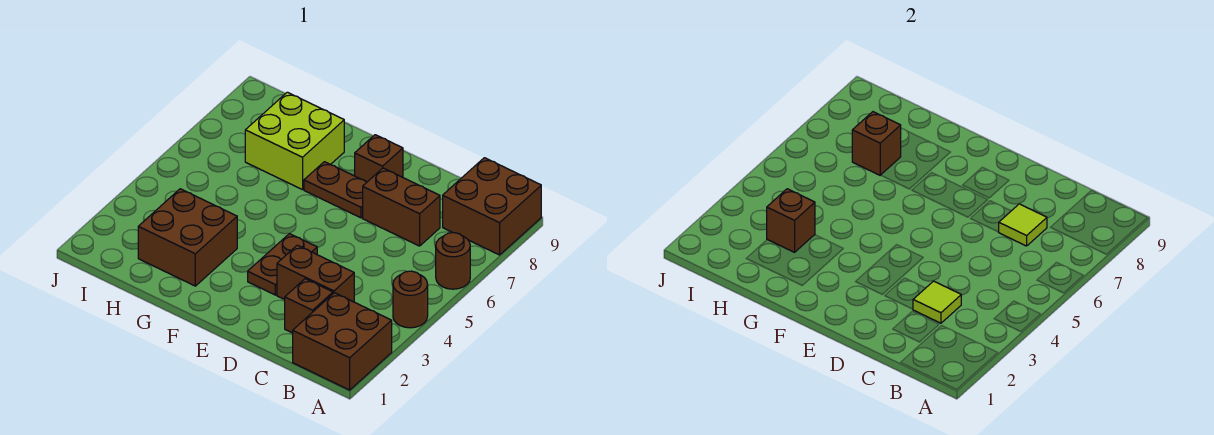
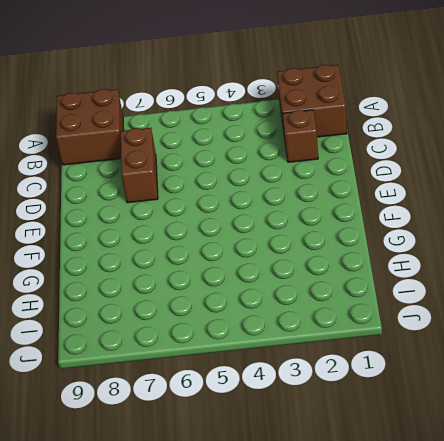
none -> brown 1x1 round brick [393,271,428,328]
none -> brown 1x1 round brick [436,233,470,289]
none -> brown 1x2 brick [277,245,354,302]

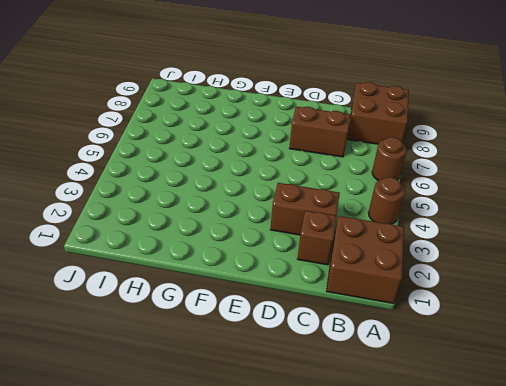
none -> brown 1x2 plate [248,234,317,295]
none -> brown 1x2 plate [304,162,367,218]
none -> brown 1x1 brick [355,135,403,182]

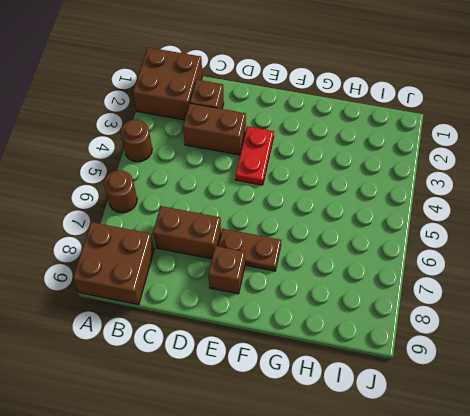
red 1x2 plate [235,126,274,185] -> brown 1x2 plate [248,234,317,295]
none -> brown 2x2 brick [138,189,237,286]
none -> lime 2x2 brick [245,92,344,190]
none -> lime 1x1 tile [913,281,961,323]

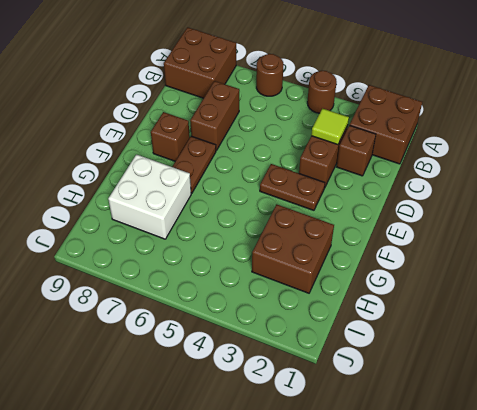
white 2x2 brick [108,155,191,239] -> lime 2x2 brick [245,92,344,190]
none -> lime 1x1 tile [999,204,1047,246]
none -> brown 1x1 brick [767,189,815,252]
none -> brown 1x1 brick [852,112,901,175]

